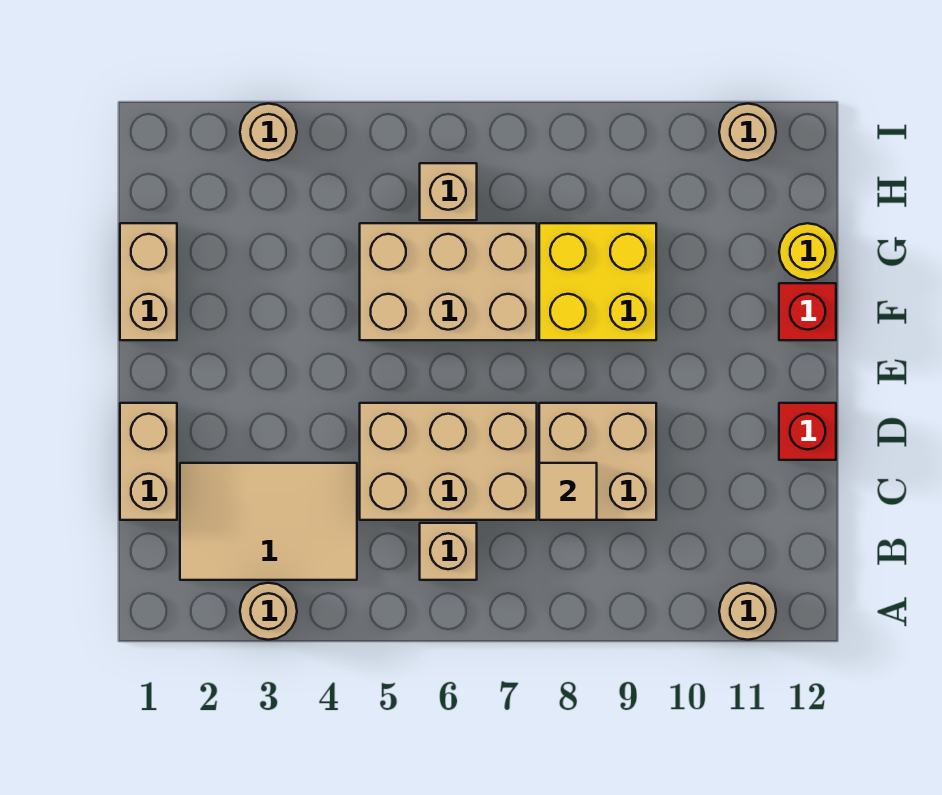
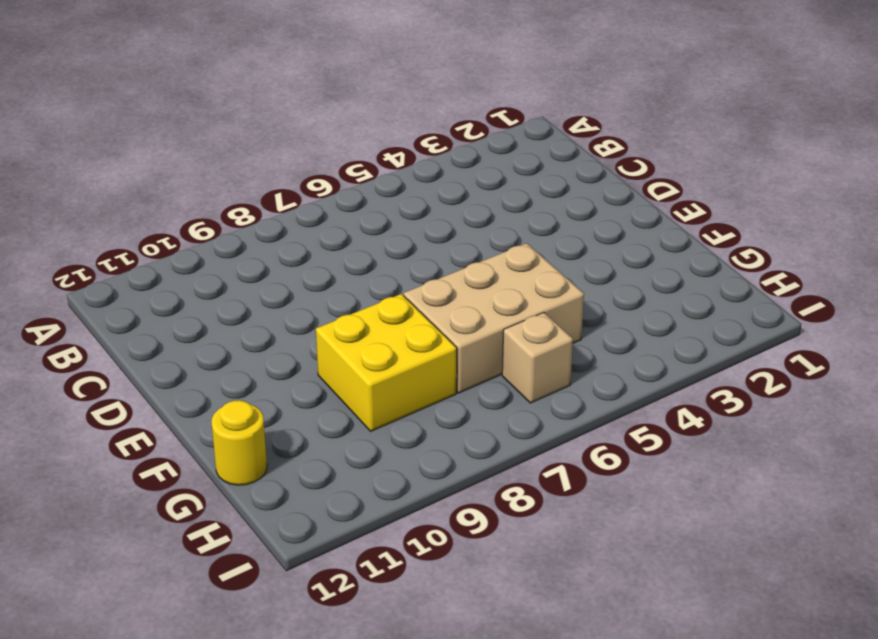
none -> tan 1x1 round brick [240,583,297,640]
none -> tan 1x1 round brick [719,583,776,640]
none -> tan 2x3 tile [180,463,357,580]

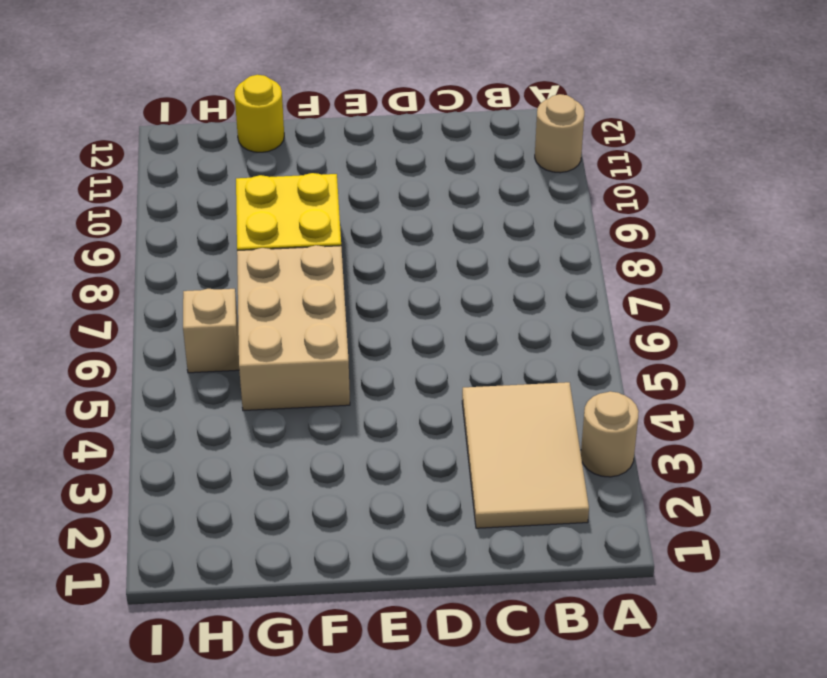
none -> tan 1x1 brick [420,523,477,580]
none -> tan 1x2 brick [120,403,177,520]
none -> tan 2x3 brick [360,403,537,520]

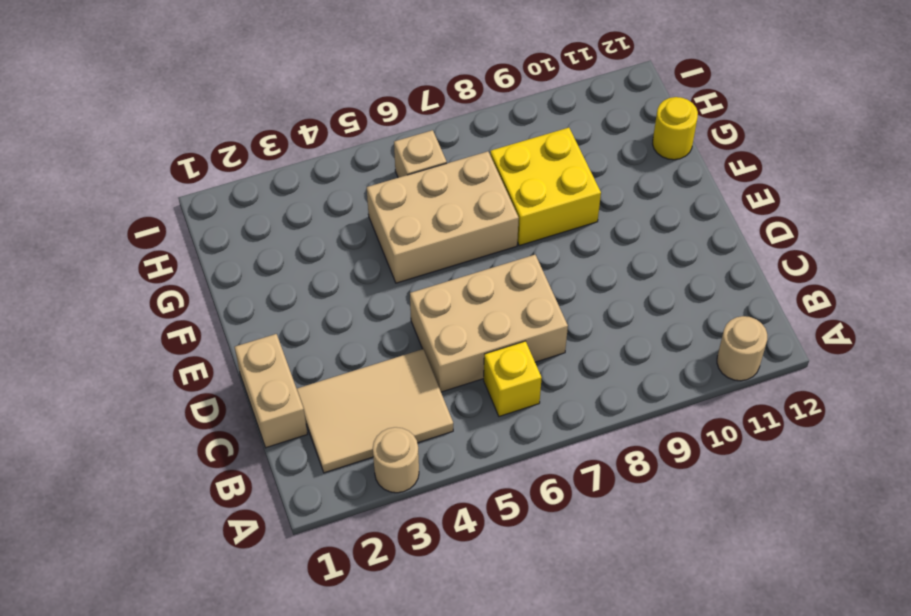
yellow 1x1 brick [484,341,542,416] -> tan 1x1 brick [420,523,477,580]
none -> tan 2x2 brick [539,403,656,520]
none -> red 1x1 brick [779,403,836,460]
none -> tan 1x2 brick [120,223,177,340]

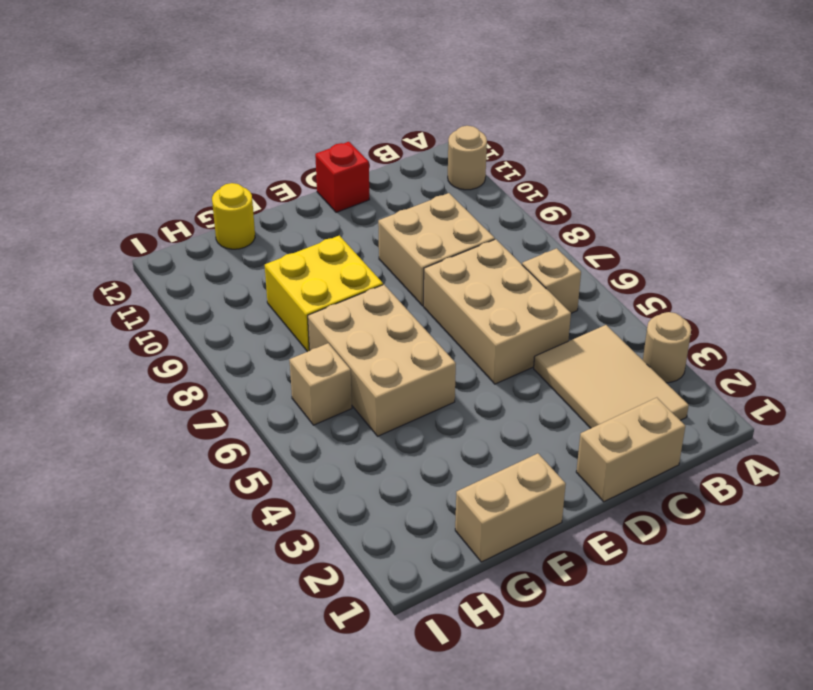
none -> red 1x1 brick [779,283,836,340]
none -> tan 1x1 round brick [240,104,297,161]
none -> tan 1x1 round brick [719,104,776,161]

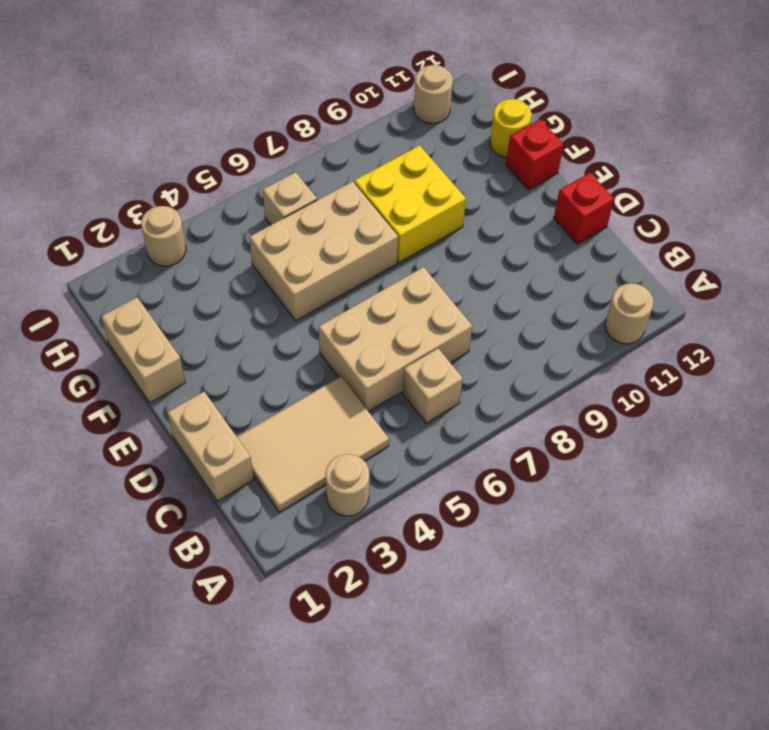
none -> tan 2x2 brick [539,403,656,520]
none -> tan 1x1 tile [539,463,597,520]

